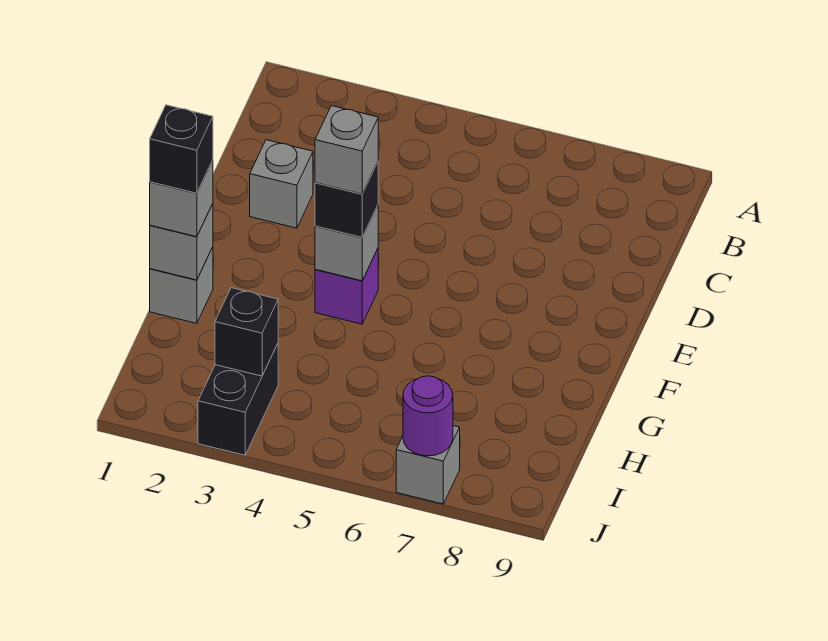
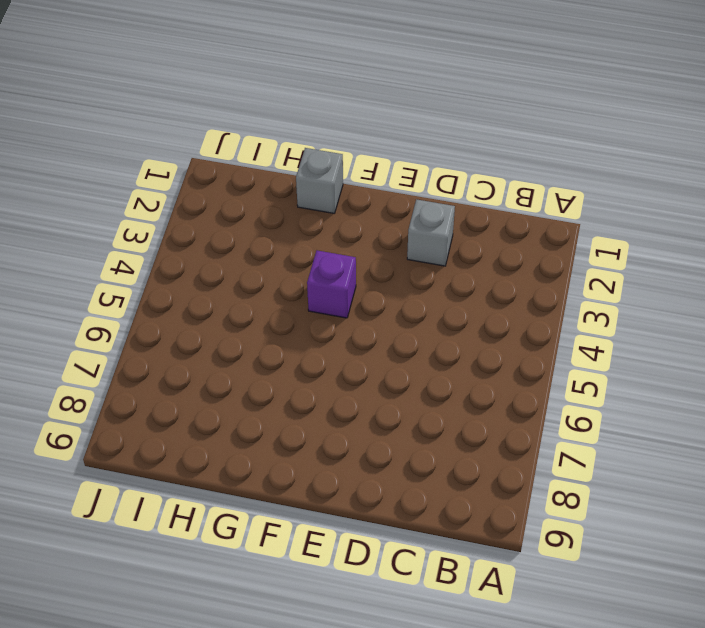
none -> black 1x2 brick [198,344,278,455]
none -> grey 1x1 brick [396,426,460,504]
none -> grey 1x1 brick [315,205,378,281]

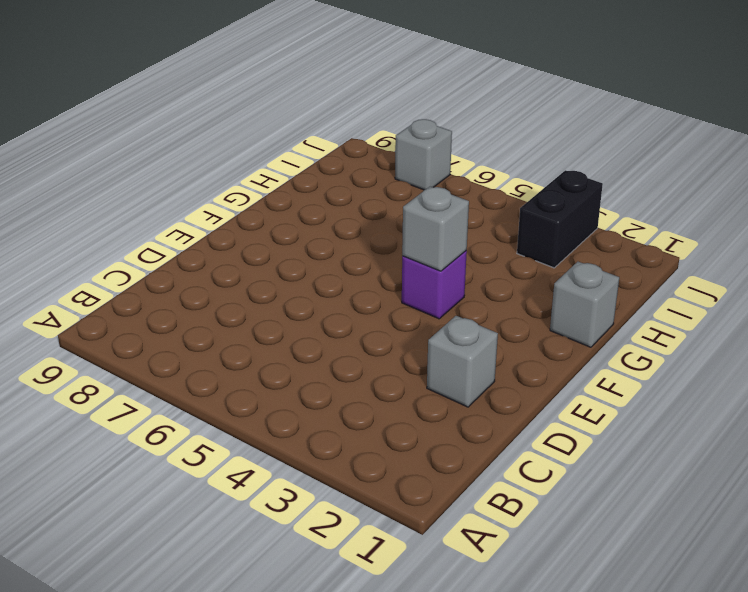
none -> grey 1x1 brick [150,204,213,280]
none -> black 1x1 brick [215,288,278,376]
none -> purple 1x1 round brick [403,376,453,456]

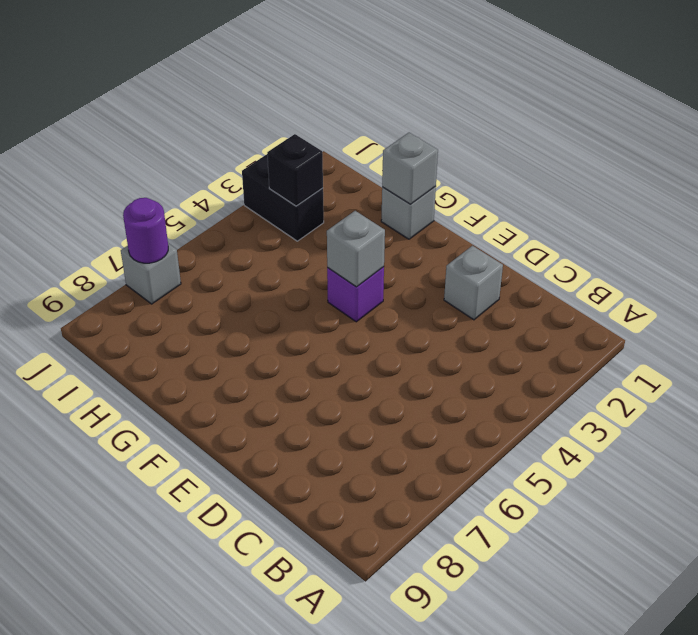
none -> black 1x1 brick [315,162,378,237]
none -> grey 1x1 brick [150,160,213,237]
none -> grey 1x1 brick [315,106,378,194]

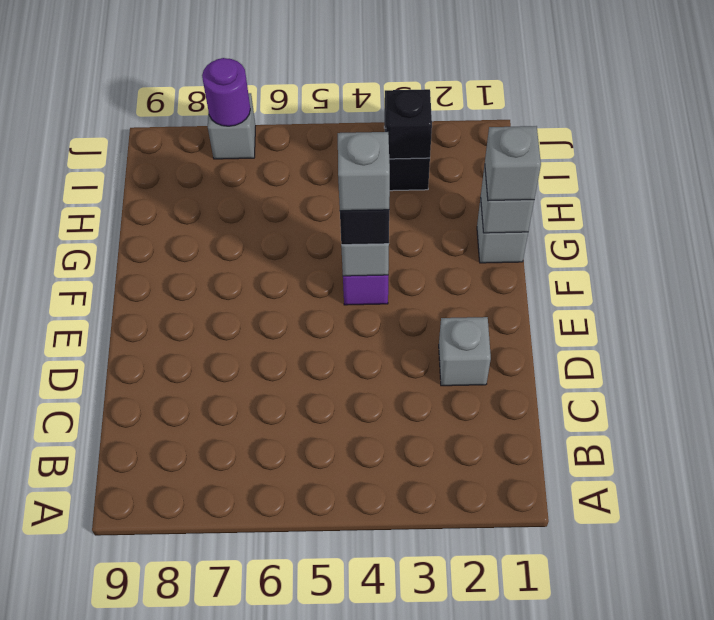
none -> black 1x1 brick [150,105,213,193]

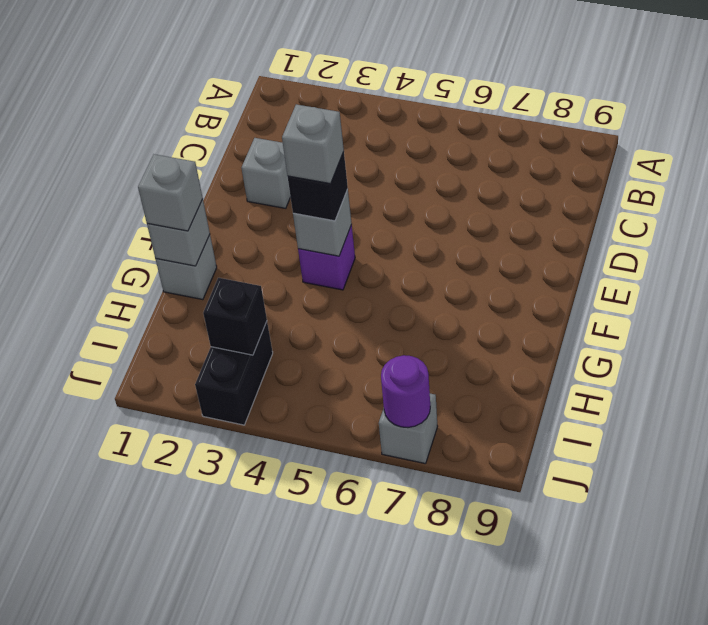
none -> black 1x1 brick [150,105,213,193]

